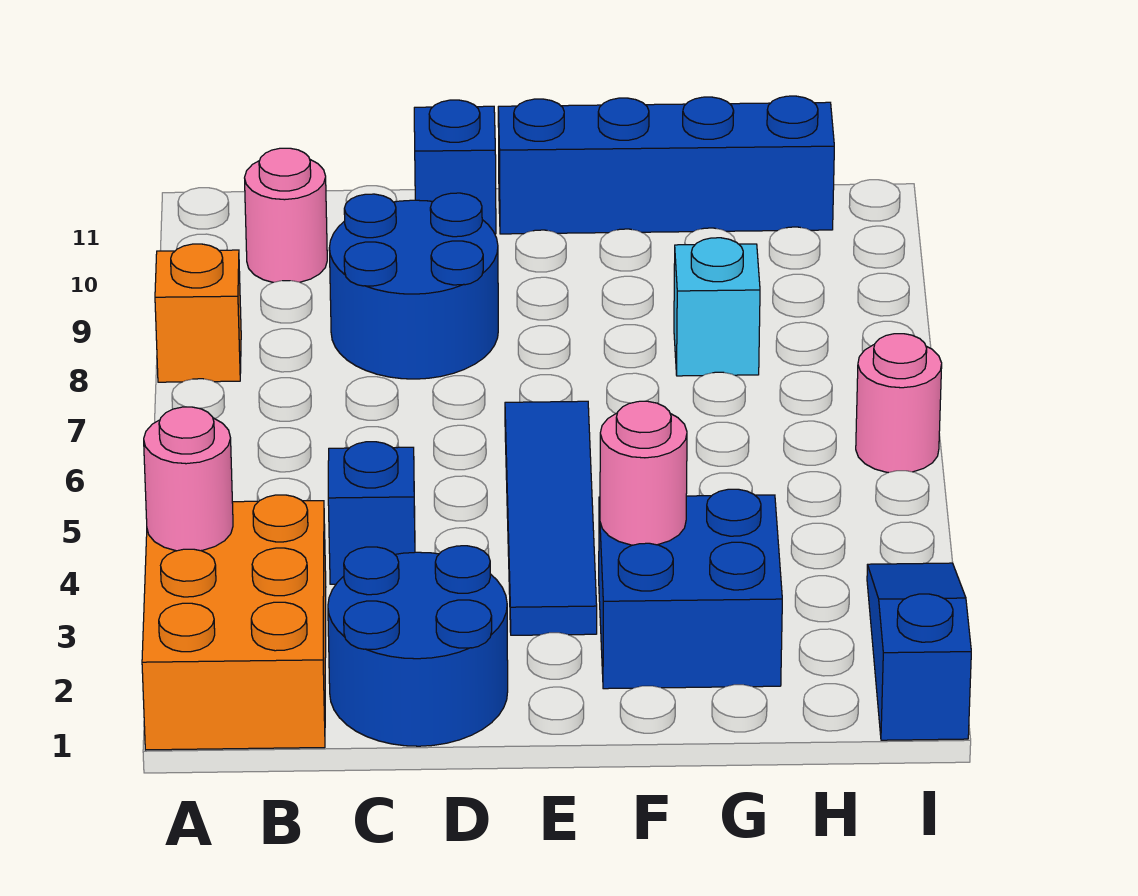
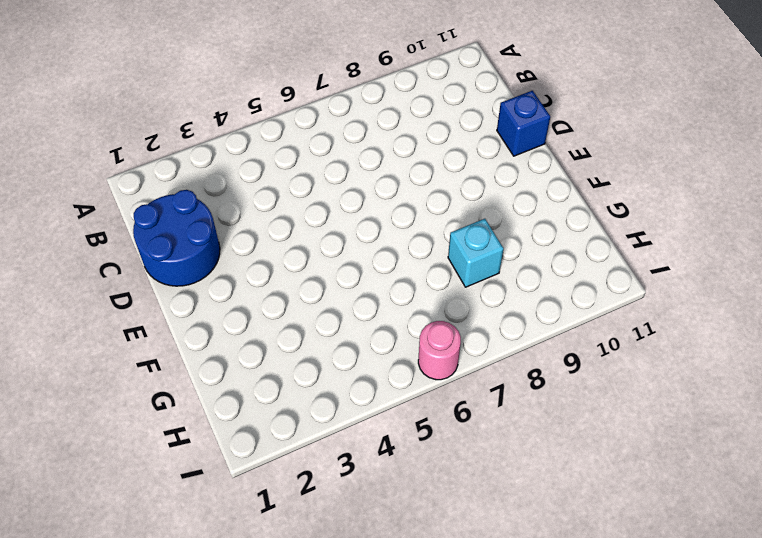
none -> orange 2x3 brick [142,495,326,750]
none -> orange 1x1 brick [155,244,241,382]
none -> pink 1x1 round brick [245,148,327,282]

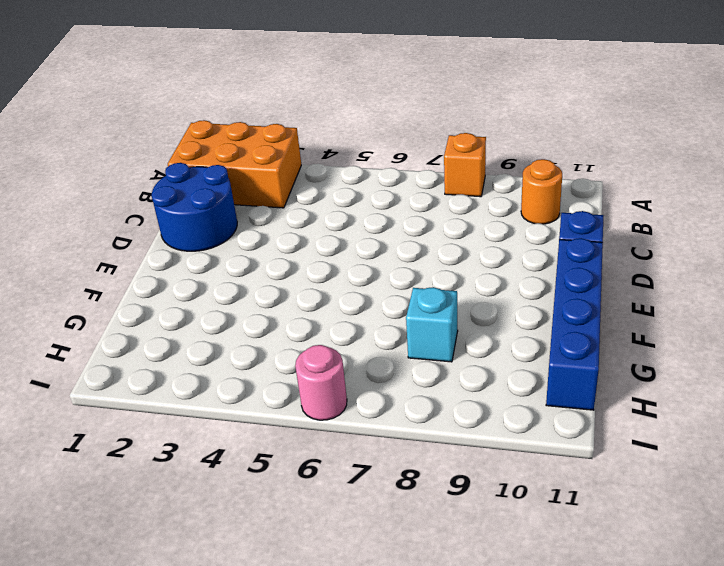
orange 1x1 round brick [521,159,562,224] -> pink 1x1 round brick [245,148,327,282]
none -> blue 1x1 brick [328,442,415,584]
none -> blue 2x2 round brick [329,193,498,379]
none -> blue 1x4 tile [505,401,597,635]

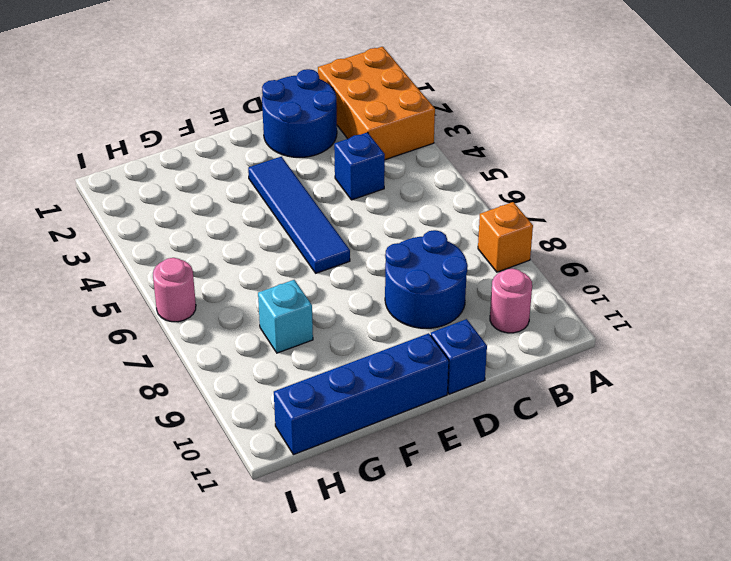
none -> blue 2x2 brick [599,489,782,689]
none -> blue 1x3 slope [867,563,971,740]
none -> pink 1x1 round brick [144,407,233,551]

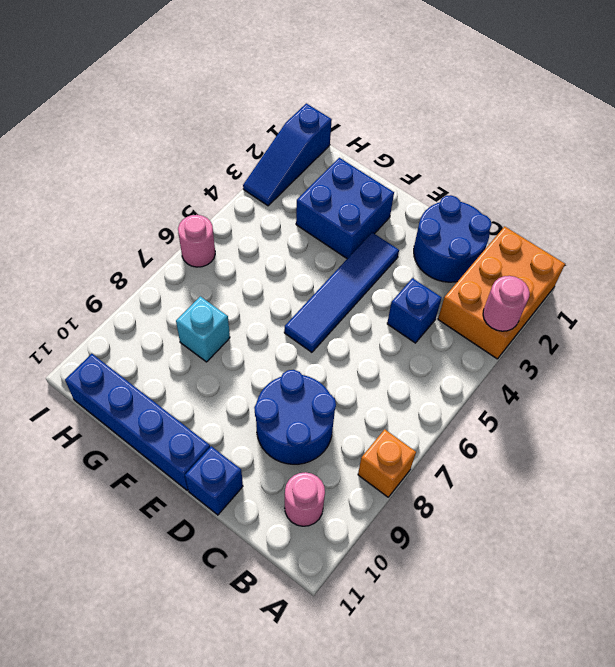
none -> pink 1x1 round brick [600,401,687,545]

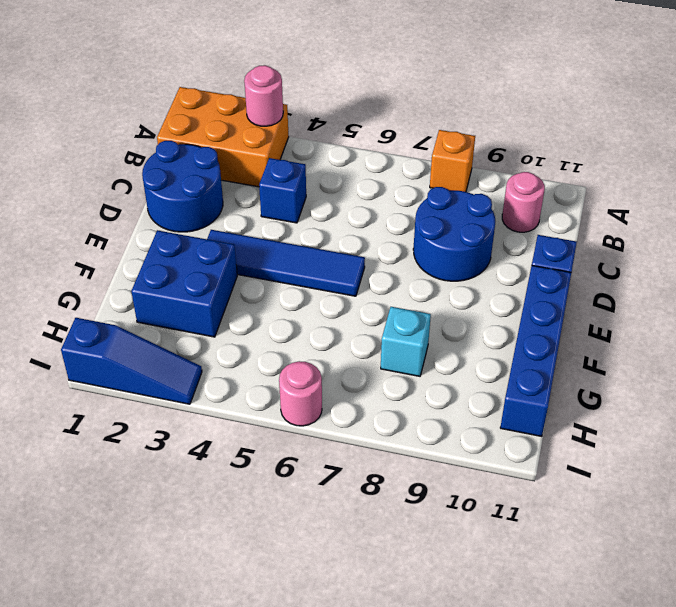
none -> pink 1x1 round brick [600,401,687,545]

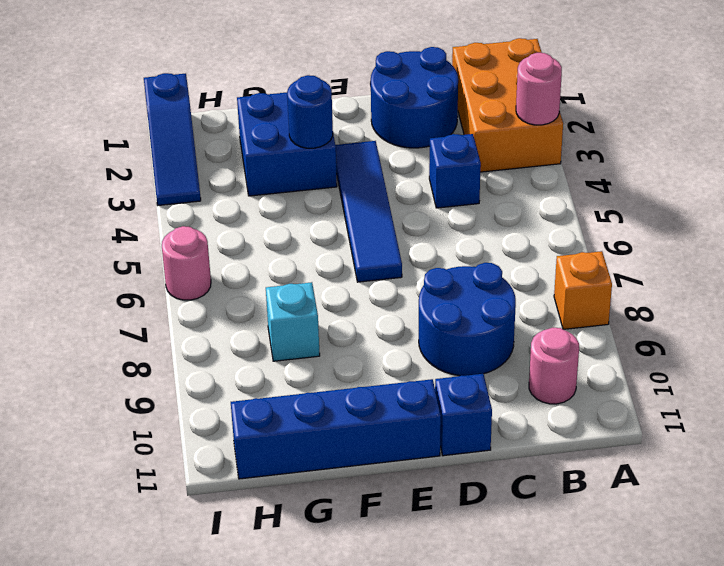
blue 1x1 round brick [287,75,333,148] -> pink 1x1 round brick [600,401,687,545]

